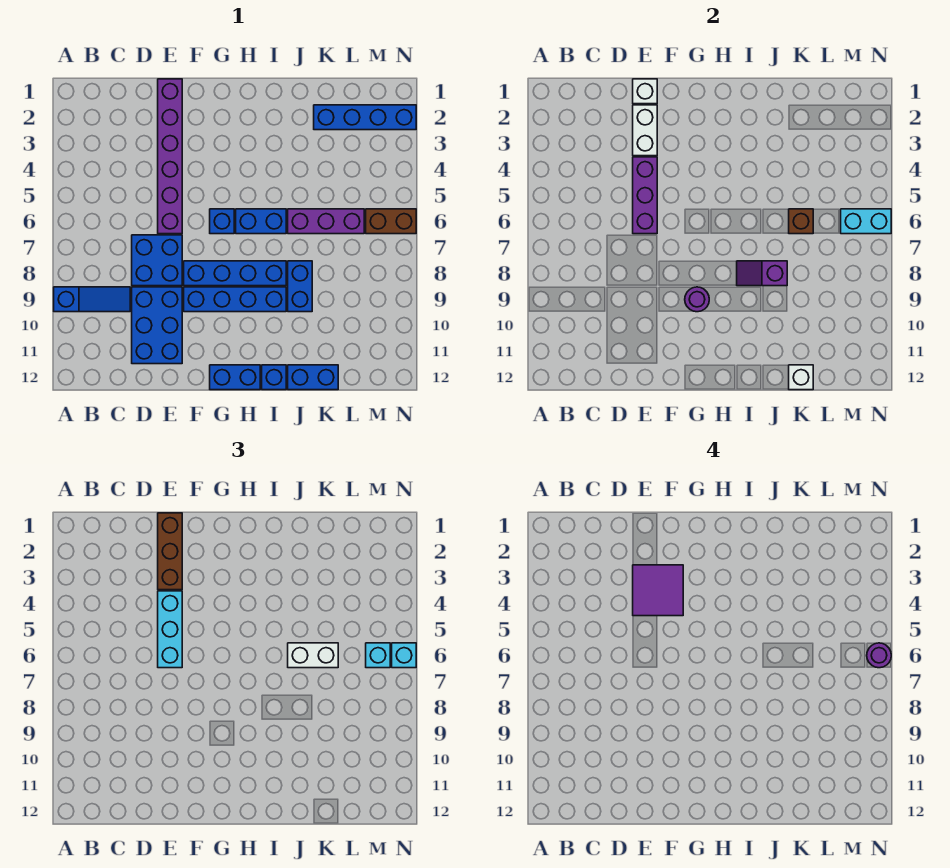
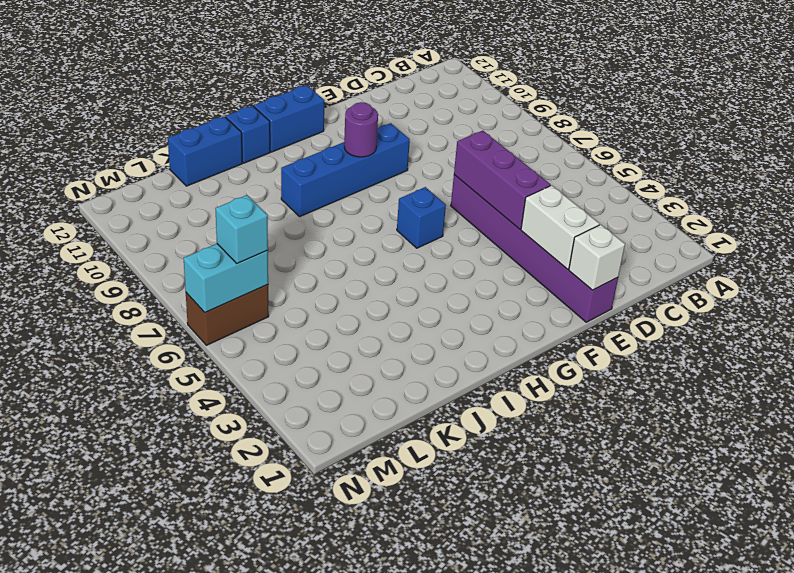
none -> blue 1x3 slope [54,287,130,312]
none -> blue 2x2 brick [132,235,182,286]
none -> blue 2x3 brick [132,287,182,364]
none -> blue 1x4 brick [184,261,286,286]

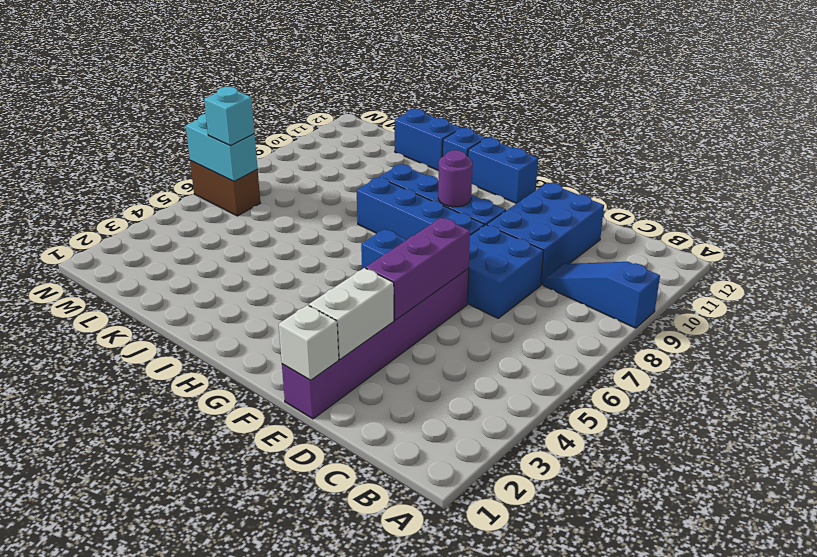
none -> blue 1x2 brick [236,209,286,234]
none -> purple 1x3 brick [288,209,364,234]
none -> blue 1x2 brick [288,261,312,312]
none -> blue 1x4 brick [314,105,416,130]

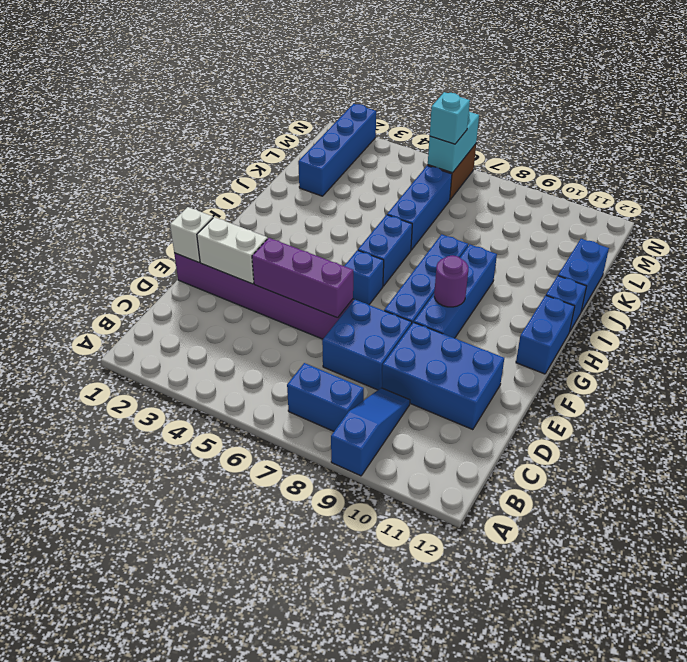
blue 1x2 brick [287,363,364,431] -> blue 1x2 brick moved to [288,261,312,312]
blue 1x3 brick [387,166,452,250] -> purple 1x3 brick [288,209,364,234]
none -> purple 1x2 slope [737,261,787,286]
none -> brown 1x1 brick [789,209,813,234]
none -> white 1x1 brick [789,365,813,390]
none -> brown 1x3 brick [158,513,182,590]

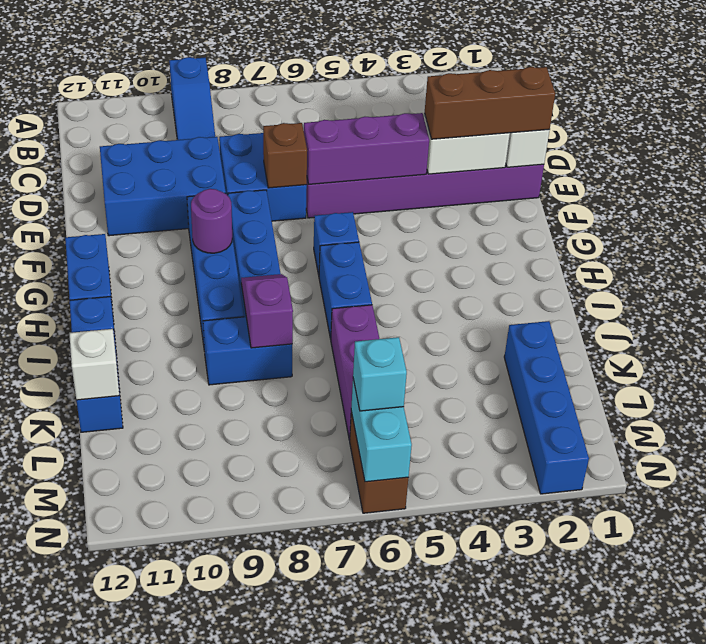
brown 1x1 brick [263,123,307,188] -> brown 1x1 brick moved to [789,209,813,234]
none -> cyan 1x3 brick [158,591,182,668]
none -> white 1x2 brick [288,643,338,668]
none -> cyan 1x1 brick [392,643,416,668]
none -> purple 2x2 tile [633,565,683,616]

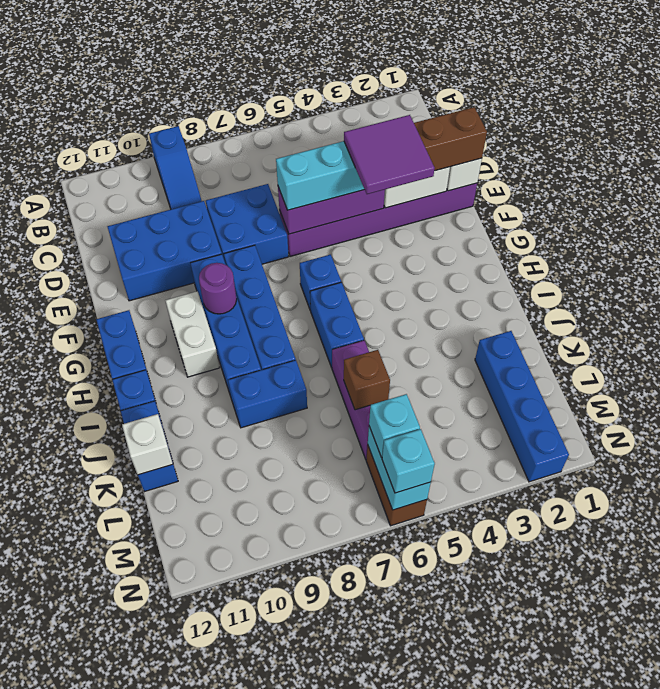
white 1x2 brick [165,291,220,377] -> white 1x2 brick moved to [288,643,338,668]
none -> purple 1x2 slope [737,261,787,286]
none -> purple 1x1 round brick [867,643,891,668]

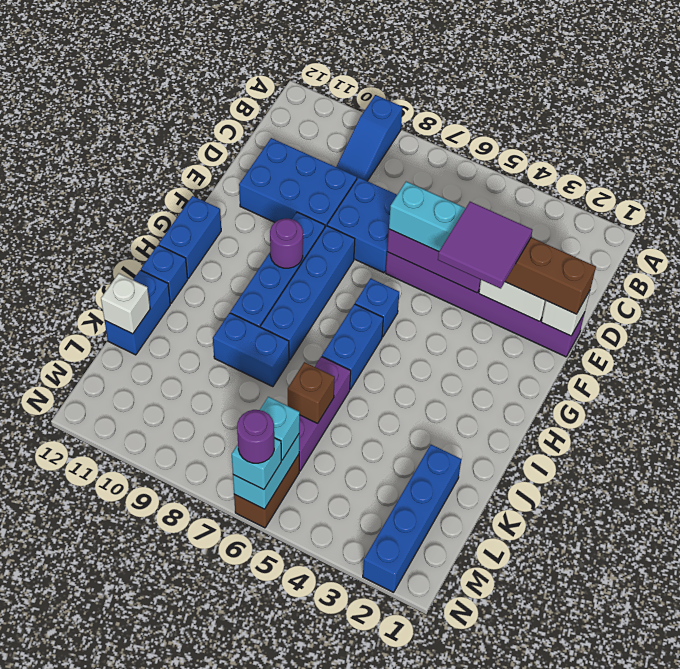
none -> purple 1x2 slope [737,261,787,286]
none -> white 1x2 brick [288,643,338,668]

